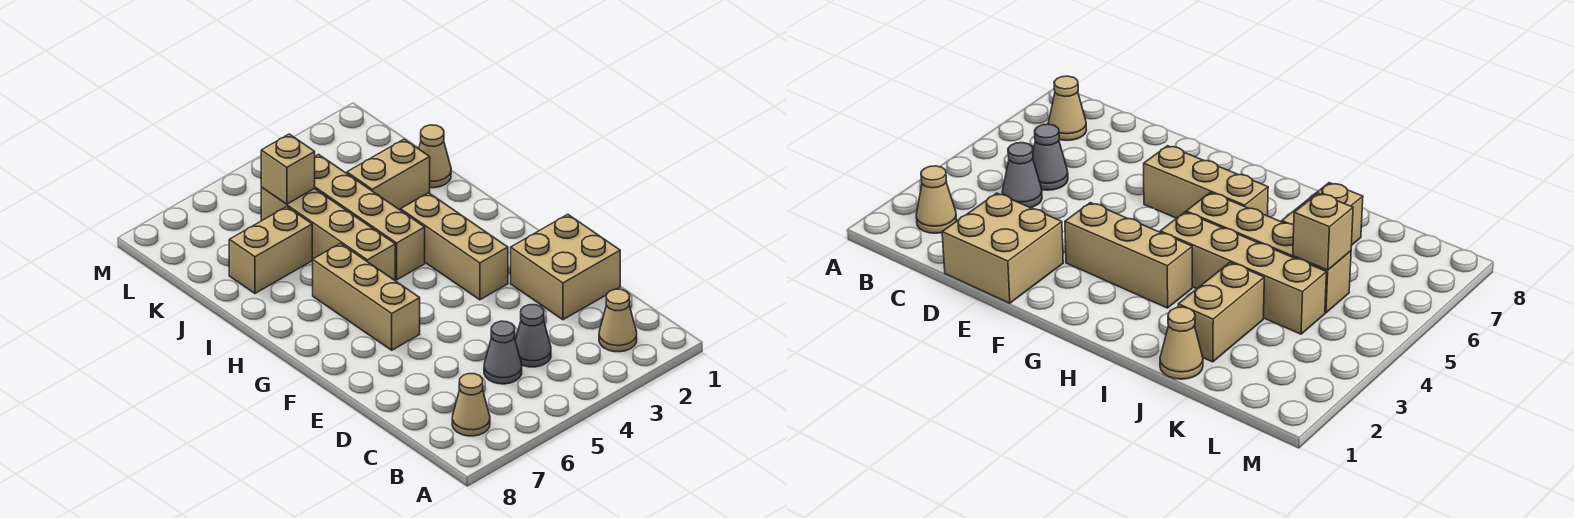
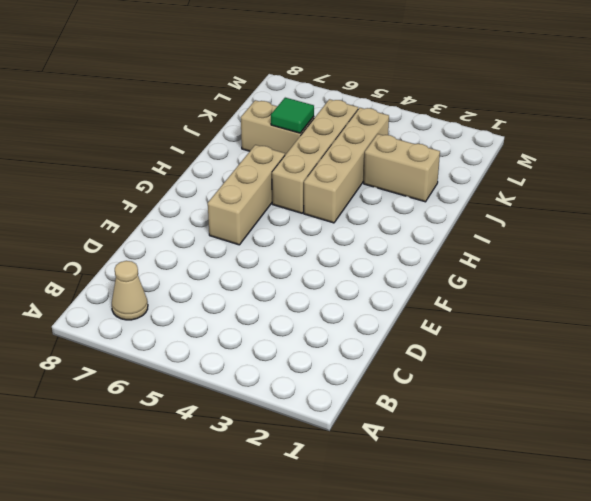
green 1x1 tile [271,98,314,133] -> none
none -> tan 1x1 cone [599,289,637,352]
none -> grey 1x1 cone [515,305,551,367]
none -> grey 1x1 cone [484,321,522,384]

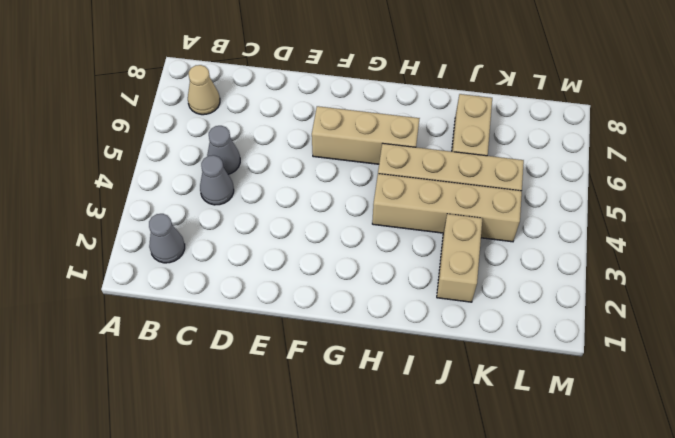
grey 1x1 cone [149,214,185,263] -> tan 1x1 cone [599,289,637,352]
none -> tan 2x2 brick [511,214,620,320]
none -> tan 1x3 brick [401,193,508,300]
none -> tan 1x1 cone [419,125,451,188]

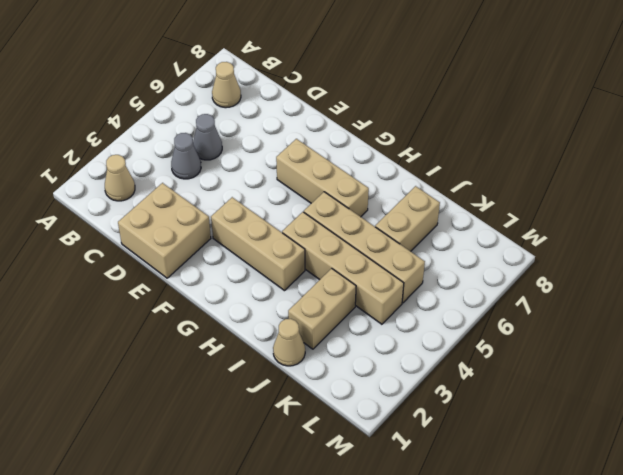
none -> tan 1x1 brick [261,134,315,204]

